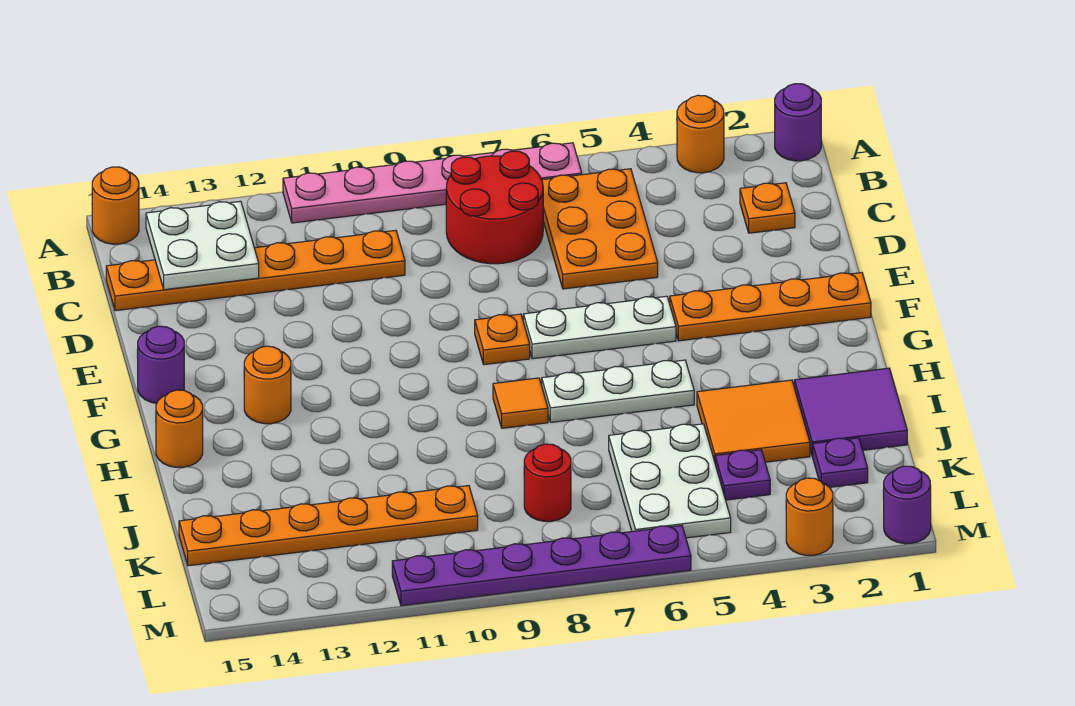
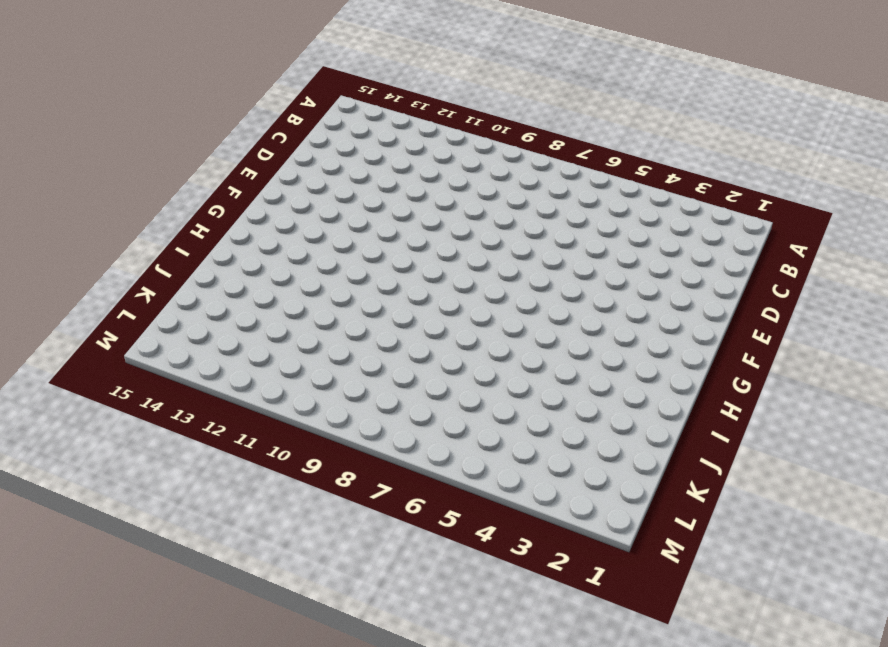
none -> purple 1x1 round brick [775,84,821,161]
none -> orange 1x1 round brick [677,95,724,173]
none -> pink 1x6 plate [283,143,582,223]

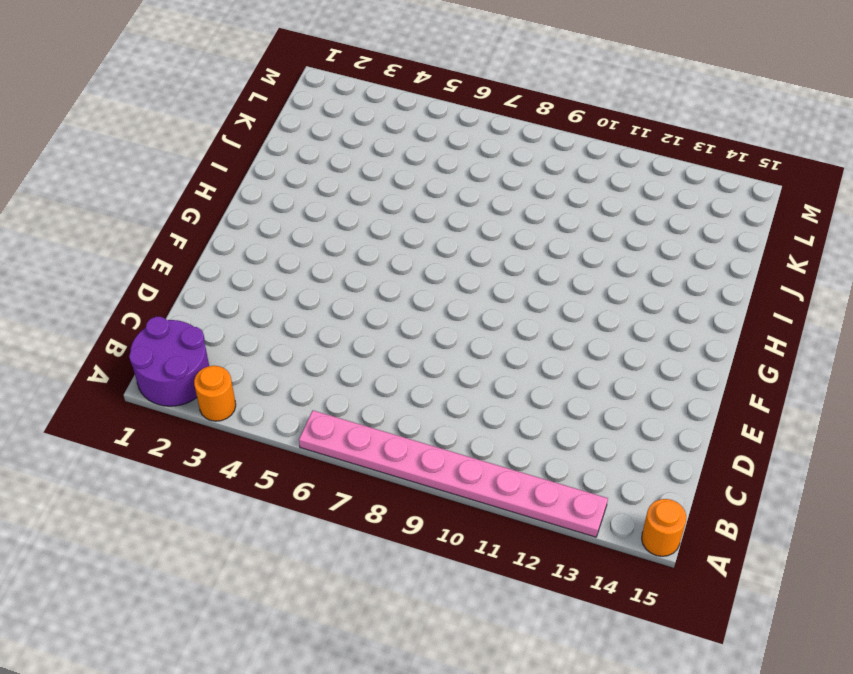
purple 2x2 round brick [129,317,209,406] -> purple 1x1 round brick [775,84,821,161]
pink 1x8 plate [299,410,608,537] -> pink 1x6 plate [283,143,582,223]
none -> orange 2x3 plate [542,169,658,289]
none -> red 2x2 round brick [446,151,543,264]
none -> orange 1x1 plate [740,183,795,233]

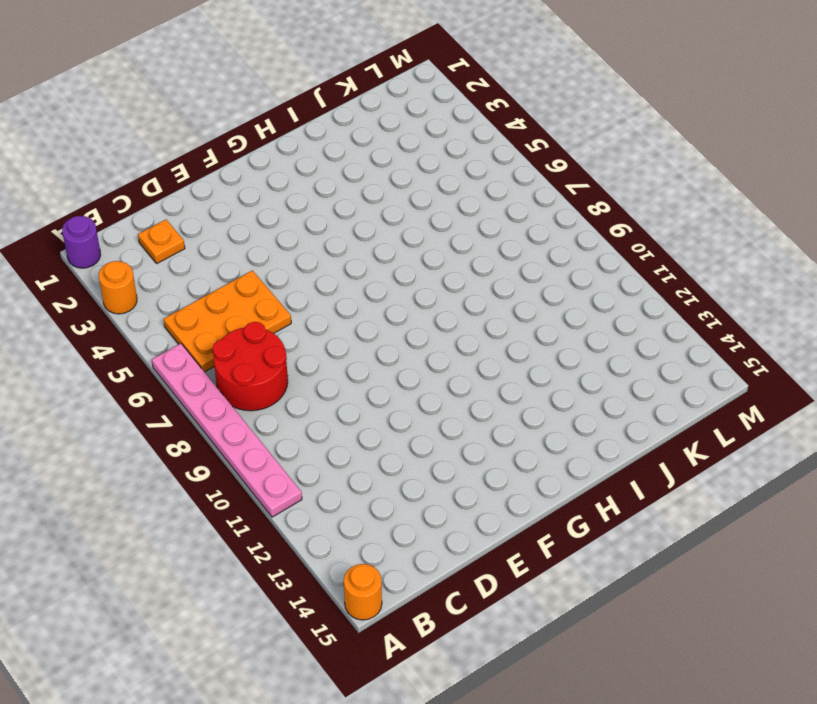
none -> orange 1x6 plate [106,230,405,311]
none -> orange 1x4 plate [670,273,871,341]
none -> white 1x3 plate [523,296,676,359]

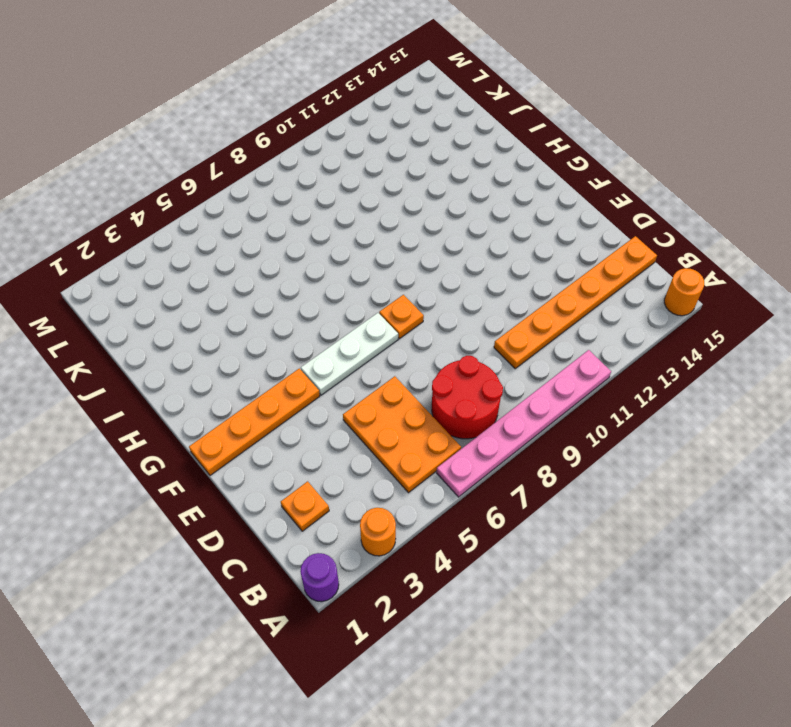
none -> purple 1x1 round brick [138,326,184,403]
none -> orange 1x1 round brick [244,346,291,424]
none -> white 1x3 plate [542,360,694,422]

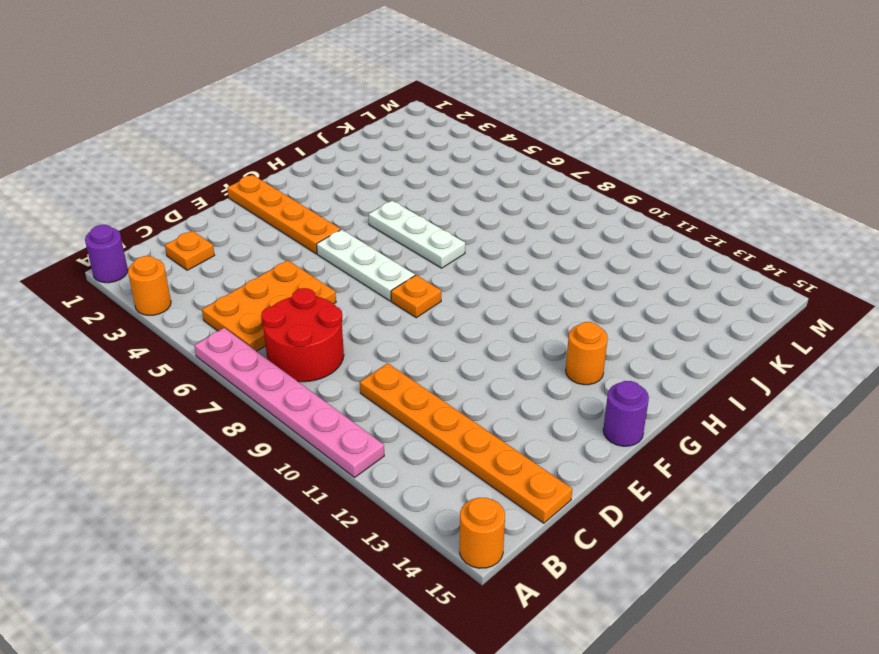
none -> orange 1x1 tile [493,378,548,428]
none -> orange 1x1 round brick [156,390,203,467]
none -> purple 2x2 tile [794,368,907,456]

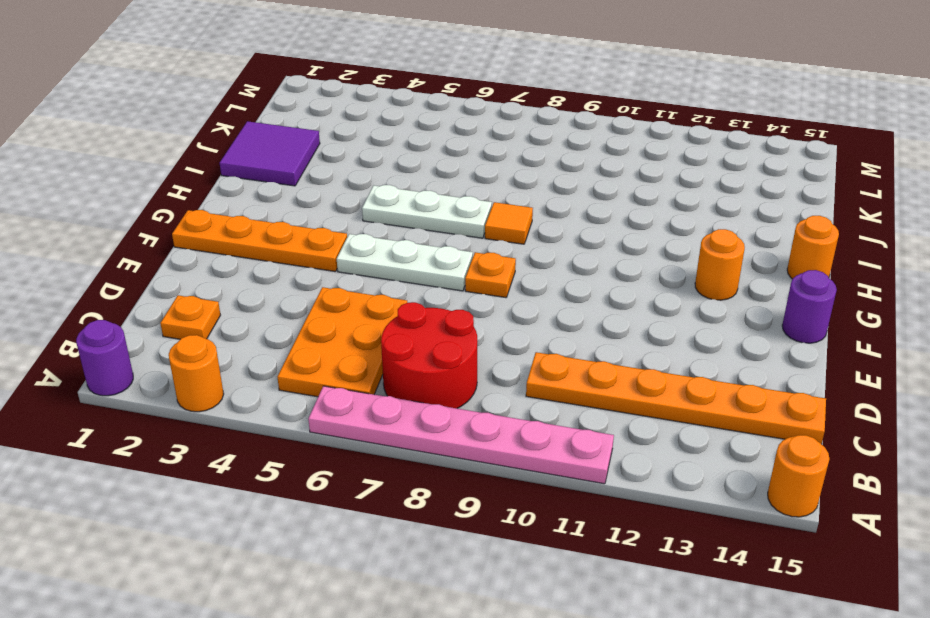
none -> orange 2x2 tile [697,380,810,462]
none -> white 2x3 plate [609,424,731,538]
none -> purple 1x1 plate [813,438,868,487]

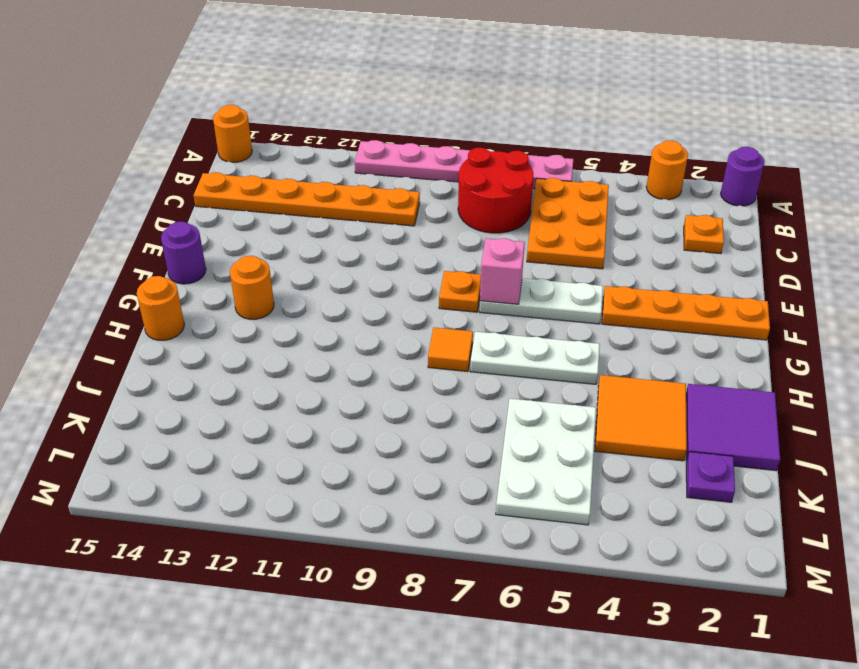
pink 1x1 brick [480,238,525,304] -> none
none -> purple 1x1 plate [715,450,770,500]
none -> red 1x1 round brick [524,444,571,521]
none -> orange 1x6 plate [179,486,478,566]

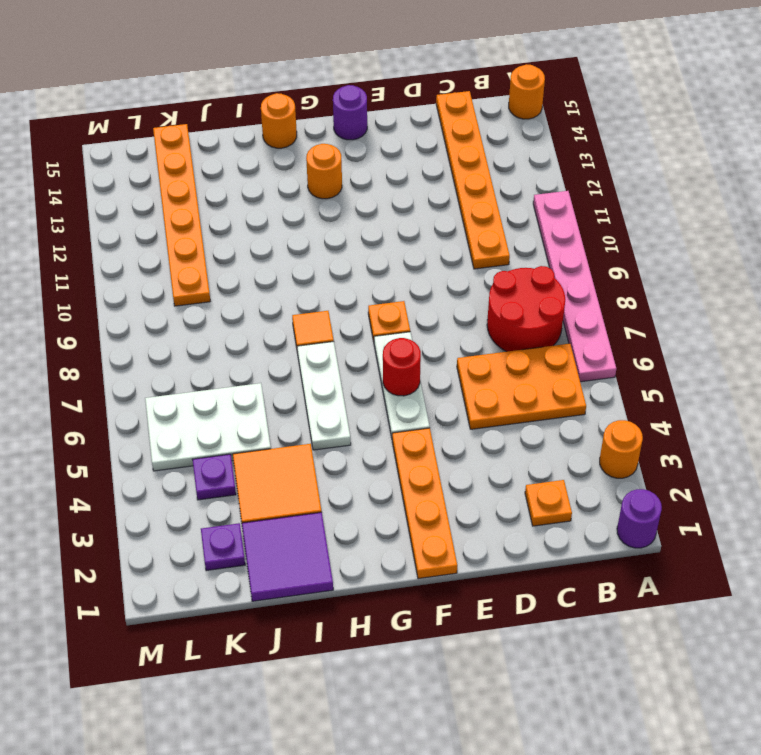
red 1x1 round brick [383,338,421,396] -> red 1x1 round brick moved to [524,444,571,521]
none -> purple 1x1 round brick [883,466,931,544]
none -> orange 1x1 round brick [786,478,833,555]
none -> purple 1x6 plate [392,526,691,606]

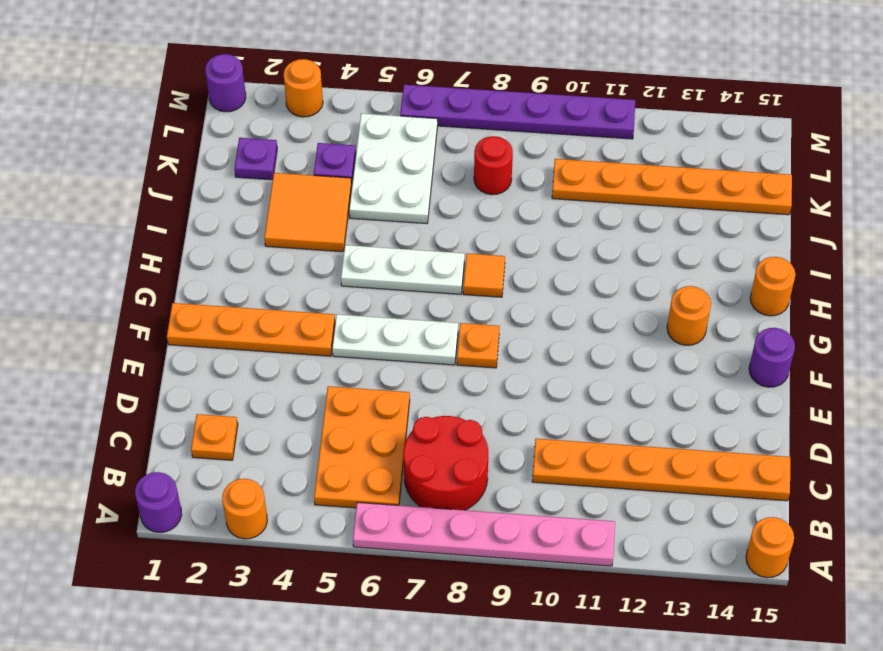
none -> purple 2x2 tile [794,368,907,456]
none -> white 2x2 plate [146,201,259,290]

